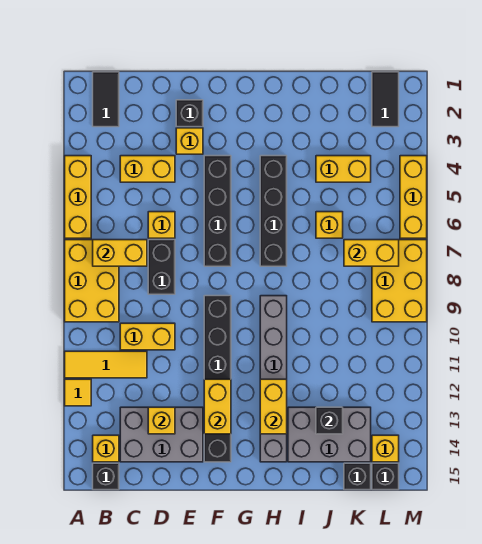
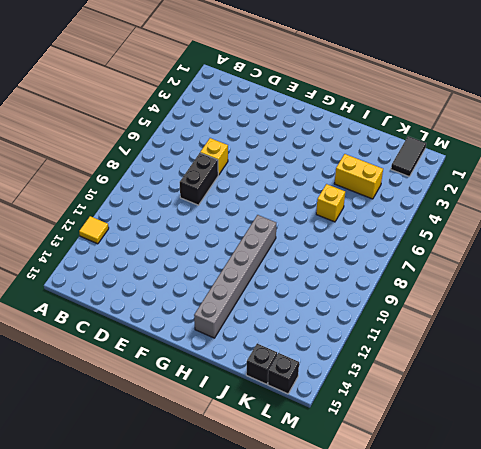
none -> yellow 1x3 brick [65,156,91,238]
none -> yellow 2x3 brick [65,240,119,322]
none -> yellow 1x3 tile [65,351,147,378]
none -> black 1x2 tile [93,72,119,127]

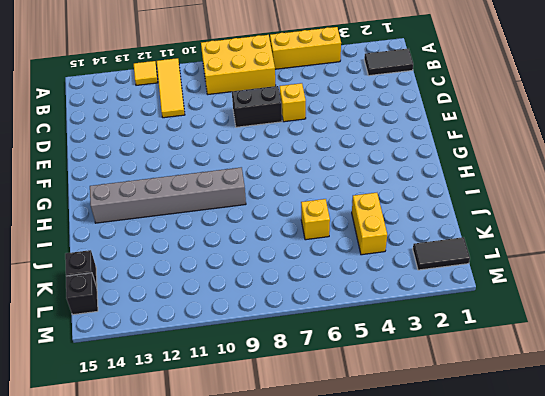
none -> yellow 1x1 brick [93,435,119,462]
none -> black 1x1 brick [93,463,119,490]
none -> yellow 1x2 brick [120,156,175,182]
none -> yellow 1x2 brick [120,323,175,350]

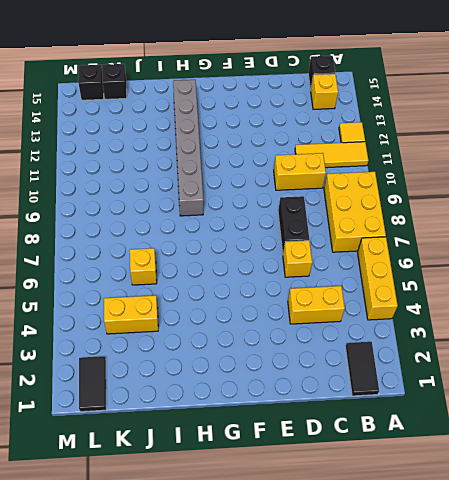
none -> grey 2x3 brick [120,407,203,462]
none -> black 1x1 brick [176,100,203,127]
none -> yellow 1x1 brick [176,128,203,154]
none -> black 1x4 brick [204,156,231,266]

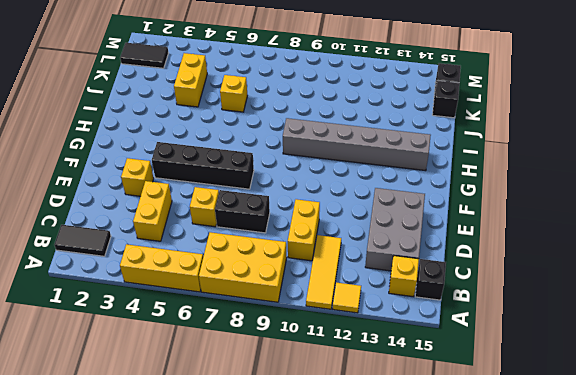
none -> black 1x1 brick [176,100,203,127]
none -> black 1x6 brick [204,296,231,462]
none -> black 1x4 brick [260,156,287,266]
none -> grey 2x3 brick [288,407,371,462]

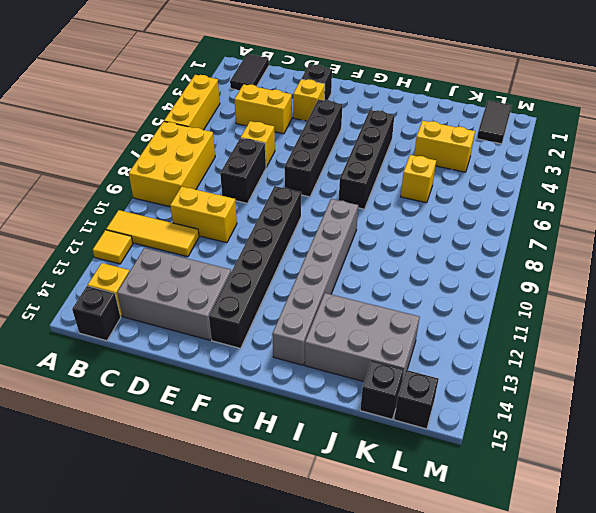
none -> yellow 2x3 brick [372,240,427,322]
none -> yellow 1x1 brick [372,435,399,462]
none -> yellow 1x3 brick [400,156,427,238]
none -> yellow 1x2 brick [93,240,147,266]

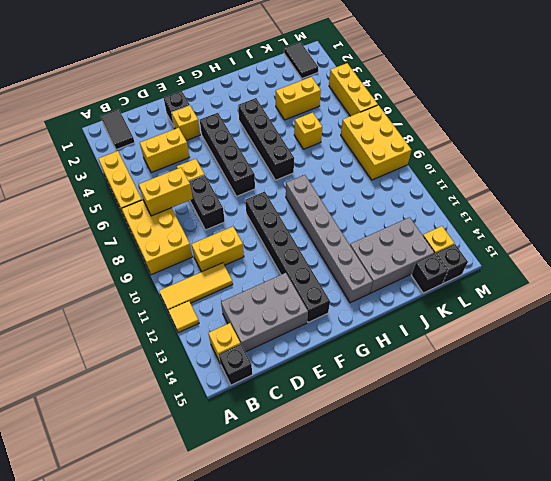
none -> yellow 1x1 brick [148,407,175,434]
none -> yellow 1x2 brick [204,379,231,434]
none -> yellow 1x2 brick [260,379,287,434]
none -> black 1x1 brick [316,407,343,434]

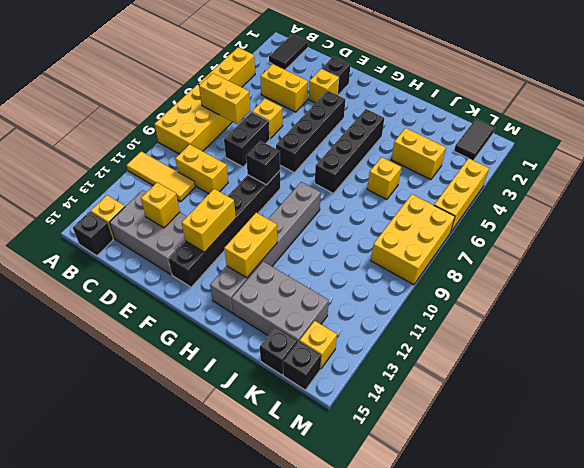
black 1x1 brick [246,141,280,185] -> black 1x1 brick moved to [316,407,343,434]
none -> yellow 1x1 tile [65,379,91,406]
none -> yellow 1x2 brick [344,240,399,266]

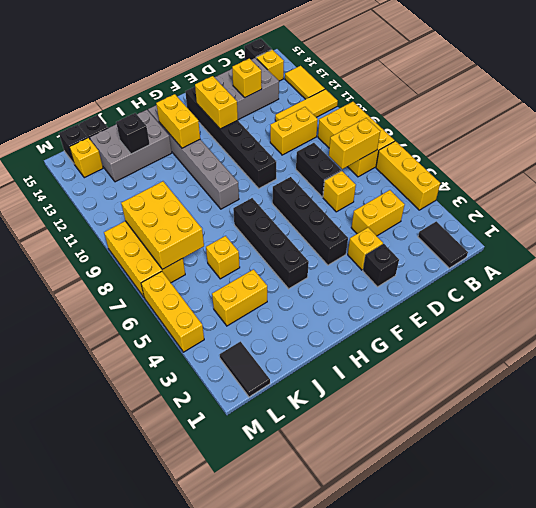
yellow 1x2 tile [285,66,325,99] -> yellow 1x1 tile [65,379,91,406]
yellow 2x3 brick [121,181,204,270] -> yellow 1x2 brick [344,240,399,266]

